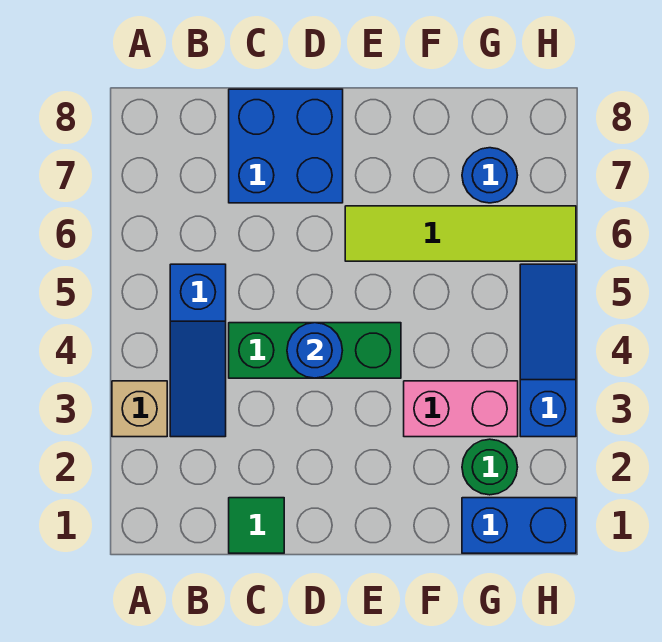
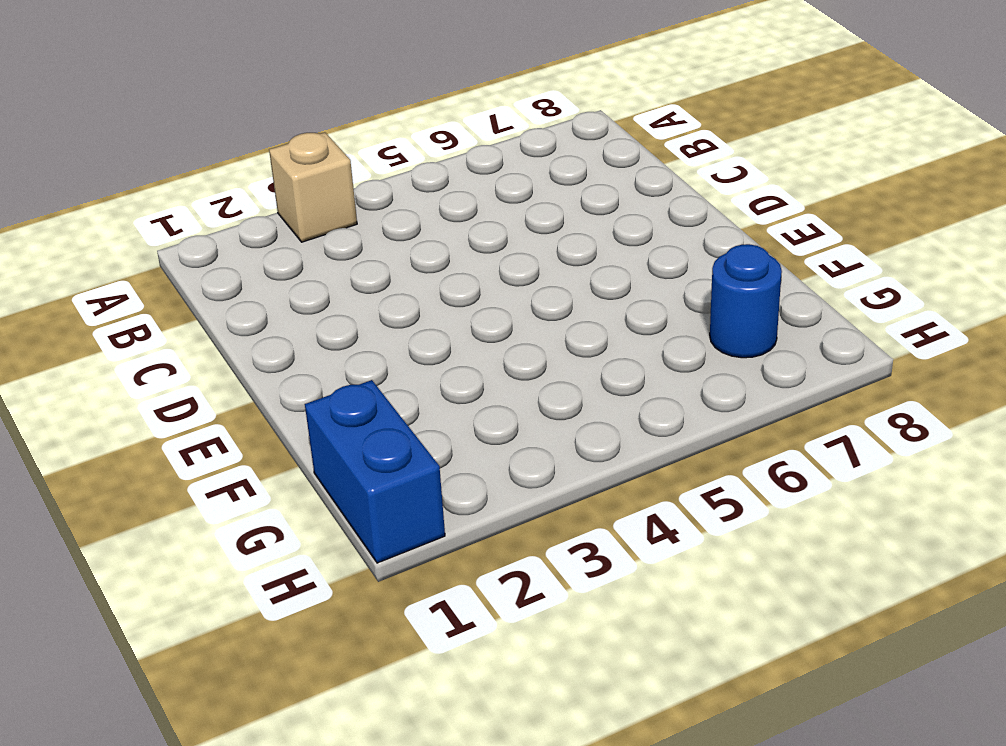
none -> blue 1x3 slope [170,264,226,437]
none -> green 1x1 tile [229,498,284,553]
none -> green 1x3 brick [229,323,401,378]

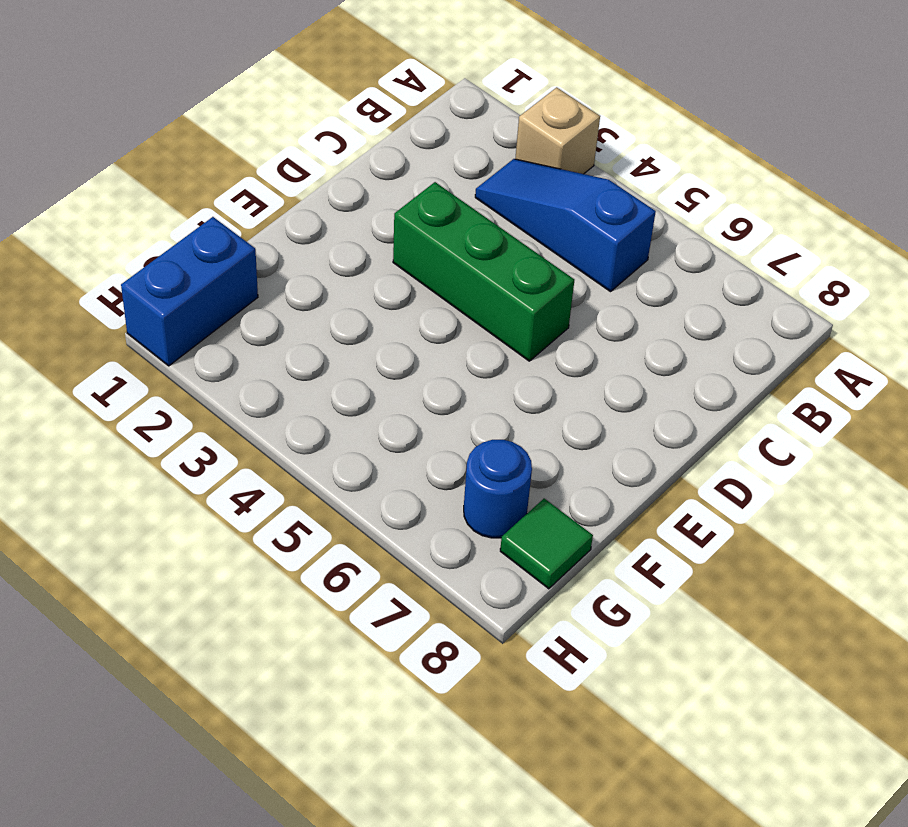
green 1x3 brick [393,182,574,361] -> green 1x3 brick turned to [229,323,401,378]
green 1x1 tile [500,498,593,589] -> green 1x1 tile moved to [229,498,284,553]
none -> blue 2x2 brick [229,89,343,203]
none -> lime 1x4 tile [345,206,576,261]
none -> pink 1x2 brick [404,381,518,437]

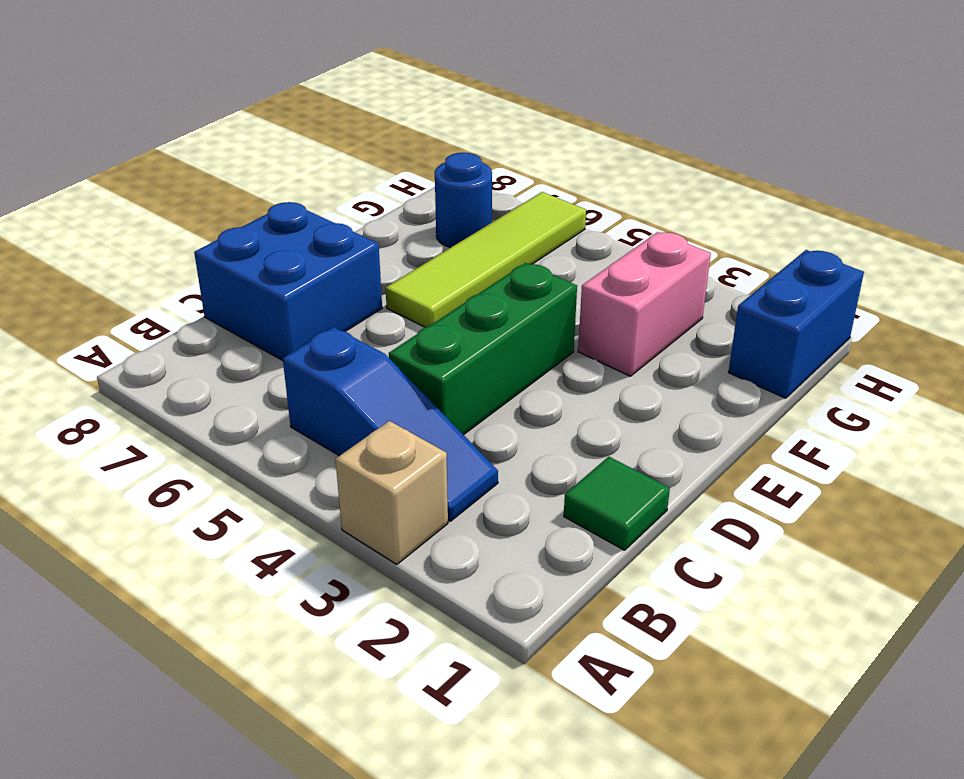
none -> green 1x1 round brick [462,439,518,495]
none -> blue 1x3 slope [520,264,576,437]
none -> blue 1x1 round brick [287,323,342,378]

